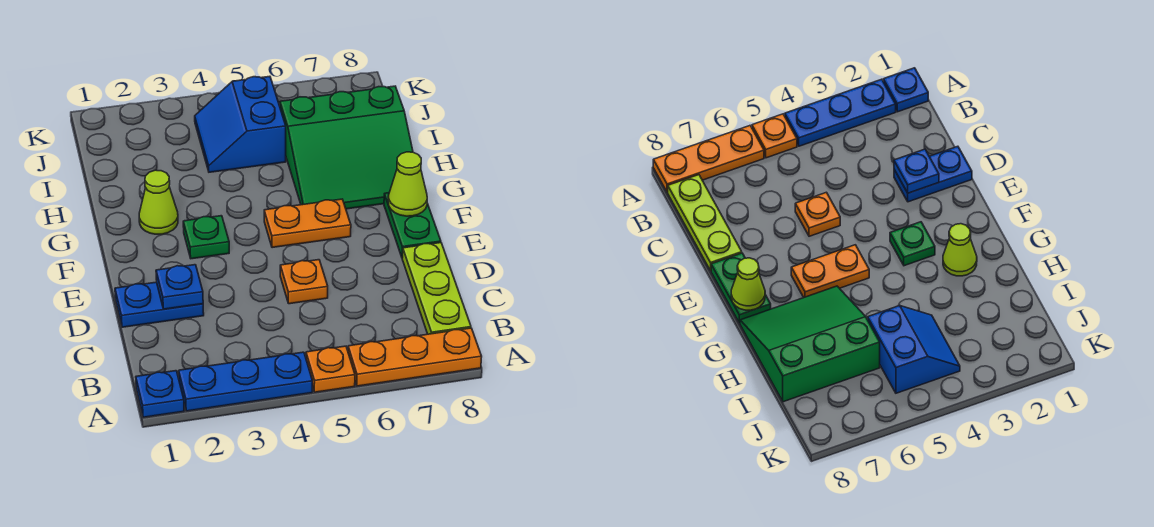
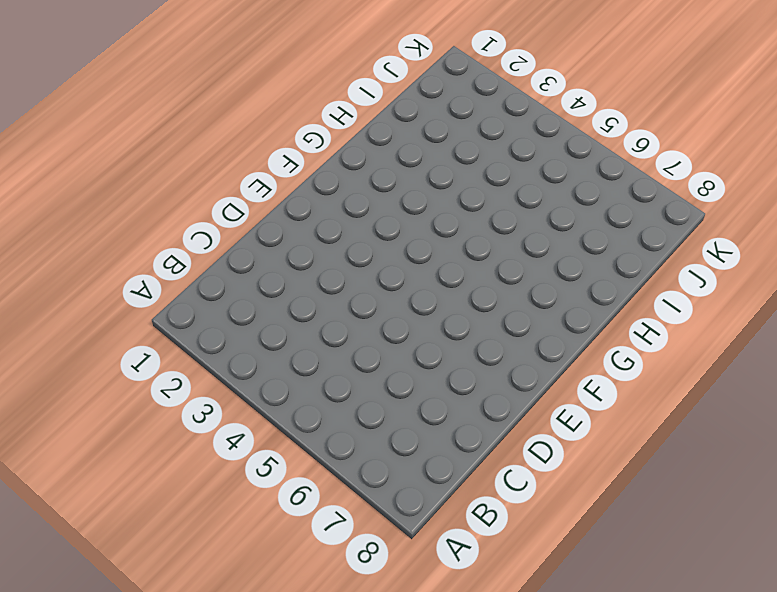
none -> blue 1x1 plate [136,371,184,417]
none -> blue 1x3 plate [179,352,312,411]
none -> orange 1x1 plate [306,346,355,392]

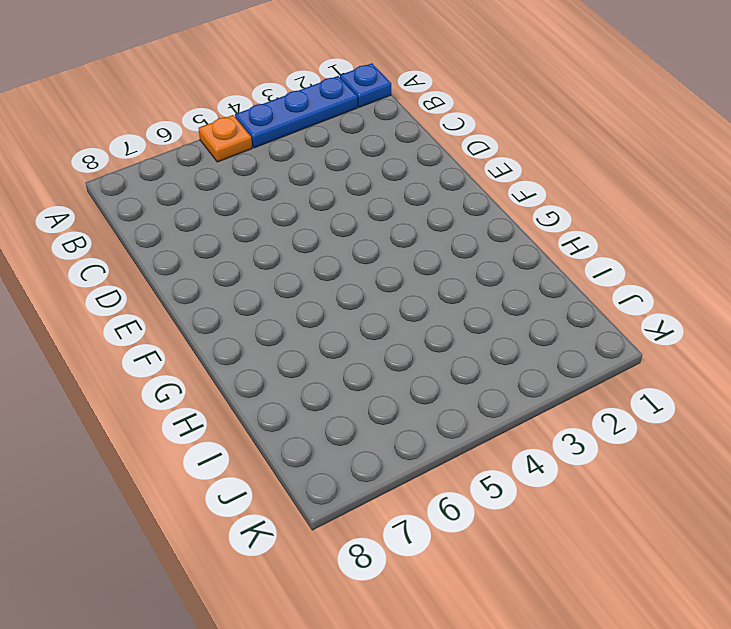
none -> orange 1x3 plate [348,328,482,386]
none -> lime 1x3 plate [402,243,471,334]
none -> blue 1x2 plate [115,282,204,327]

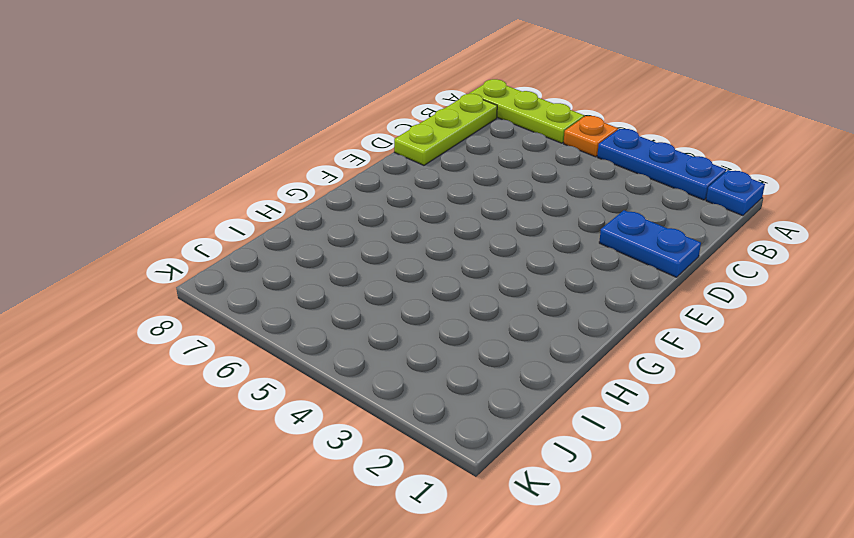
lime 1x3 plate [470,79,584,143] -> orange 1x3 plate [348,328,482,386]
none -> orange 1x1 plate [280,260,328,304]
none -> green 1x2 plate [384,193,441,258]
none -> green 1x1 plate [183,216,229,259]

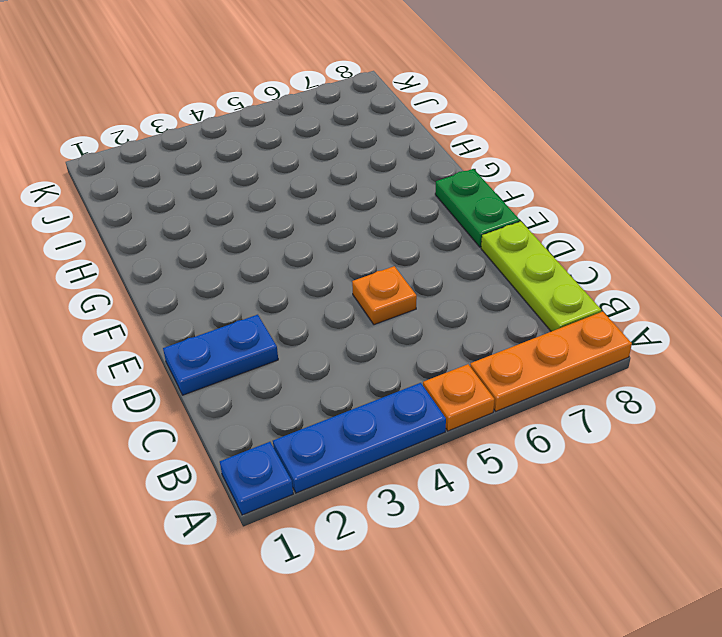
none -> green 1x1 plate [183,216,229,259]
none -> orange 1x2 plate [264,199,351,248]
none -> lime 1x1 cone [139,170,178,234]

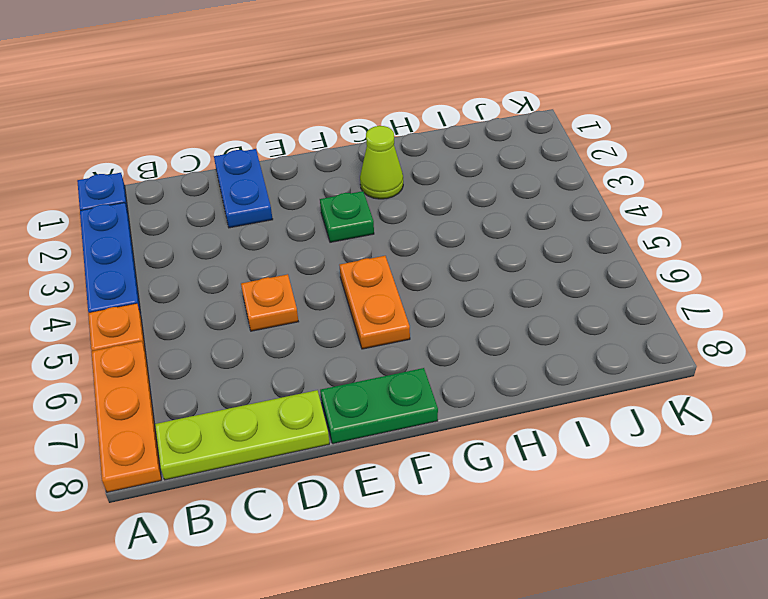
none -> green 3x3 slope [280,86,413,209]
none -> blue 2x2 slope [195,76,286,172]
none -> blue 1x1 plate [156,265,203,309]

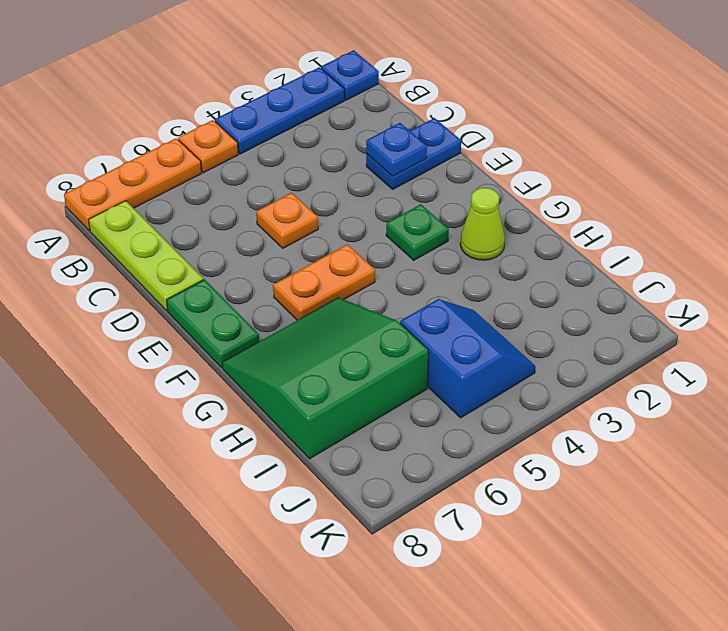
none -> lime 1x1 cone [388,152,427,216]

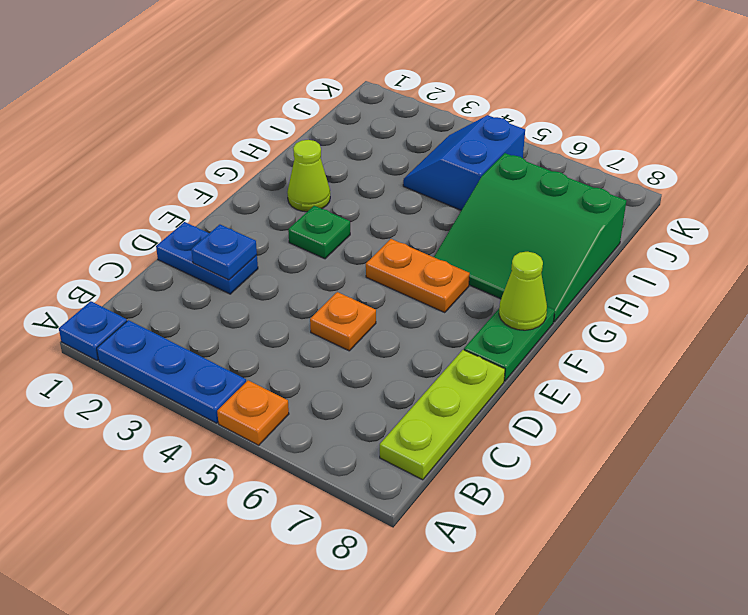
none -> orange 1x3 plate [348,328,482,386]

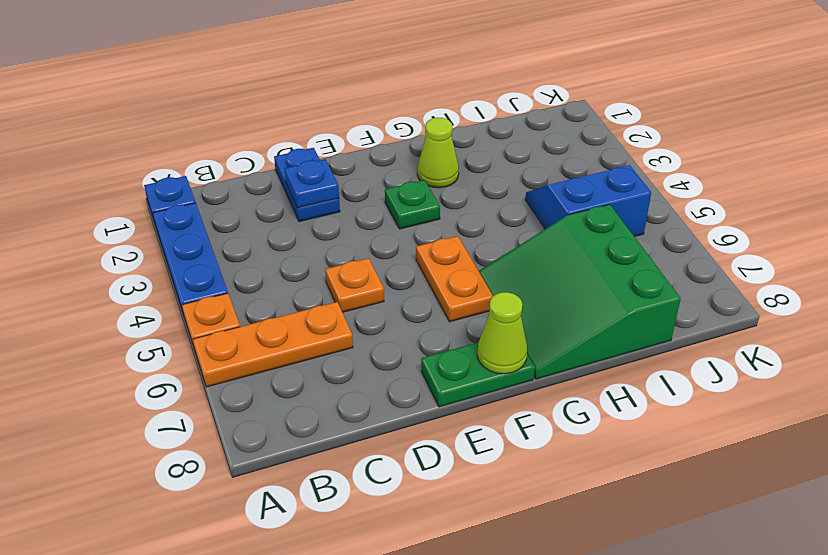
orange 1x3 plate [193,302,353,387] -> orange 1x3 plate turned to [348,328,482,386]
none -> lime 1x3 plate [402,243,471,334]

